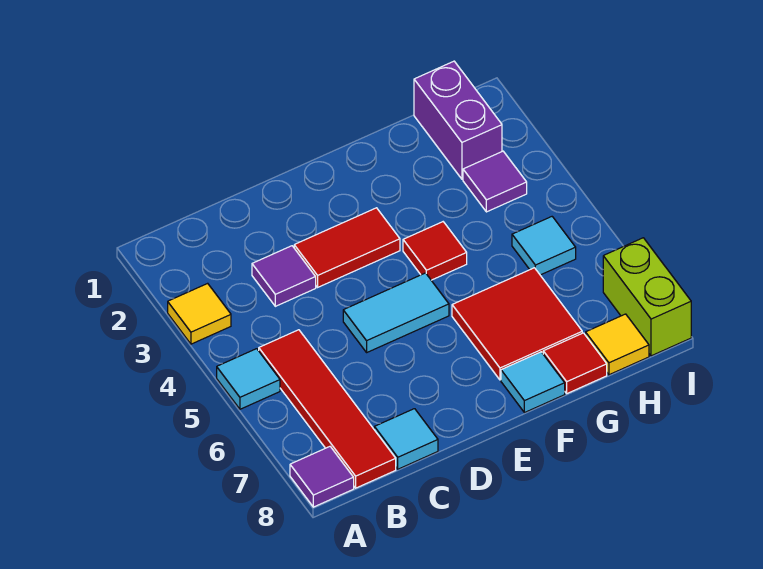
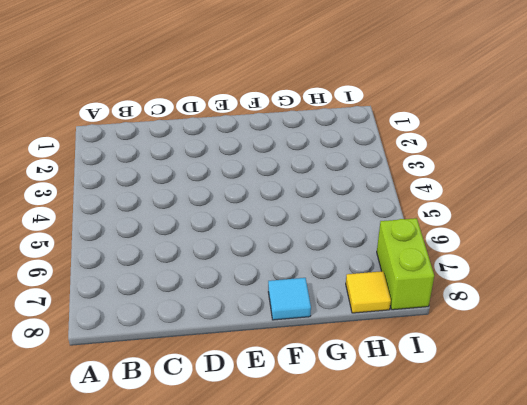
none -> yellow 1x1 tile [168,283,231,344]
none -> cyan 1x1 tile [217,349,280,409]
none -> purple 1x1 tile [290,447,354,507]

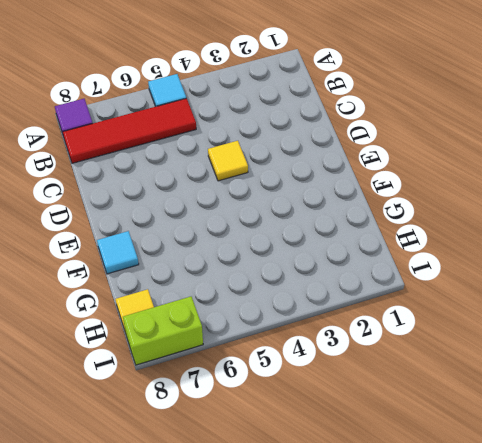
yellow 1x1 tile [208,141,248,181] -> yellow 1x1 tile moved to [168,283,231,344]
none -> purple 1x1 tile [252,246,316,306]
none -> cyan 1x1 tile [374,409,438,469]
none -> red 1x2 tile [294,208,400,287]

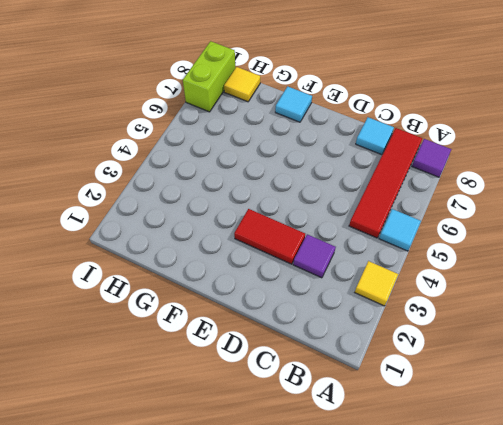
none -> cyan 1x2 tile [343,273,449,352]
none -> red 1x1 tile [403,222,467,280]
none -> red 2x2 tile [452,268,582,380]

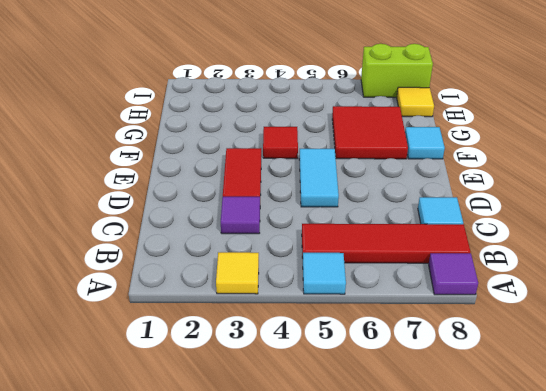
none -> red 1x1 tile [543,333,607,393]
none -> purple 1x2 brick [414,61,502,179]
none -> purple 1x1 tile [463,151,527,212]

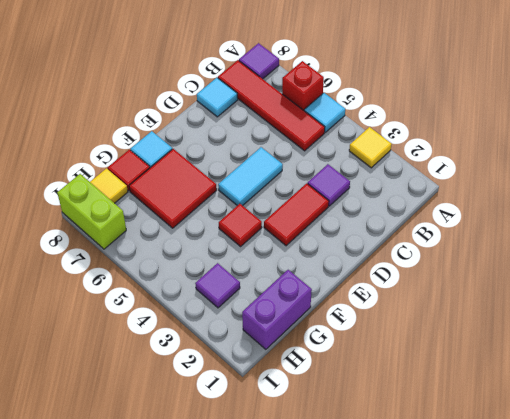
red 1x1 brick [282,61,324,110] -> none
purple 1x2 brick [242,270,312,349] -> purple 1x2 brick turned to [414,61,502,179]
none -> cyan 1x1 tile [512,217,576,275]

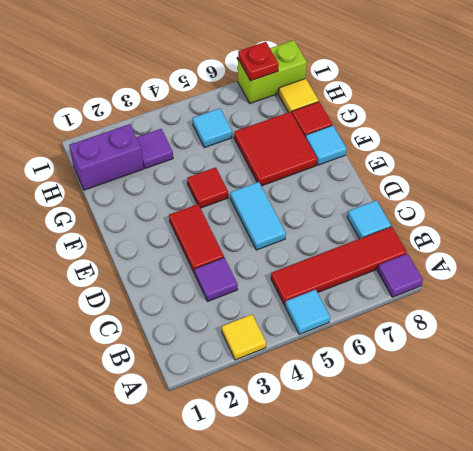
red 1x1 plate [238,42,279,81] -> none

